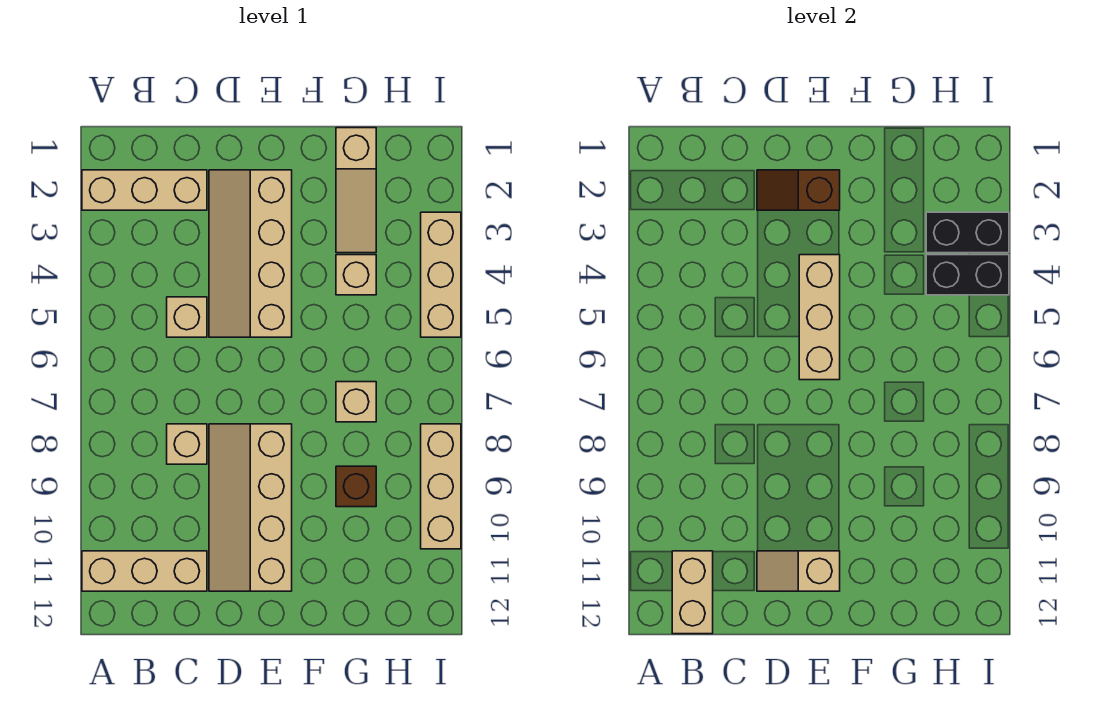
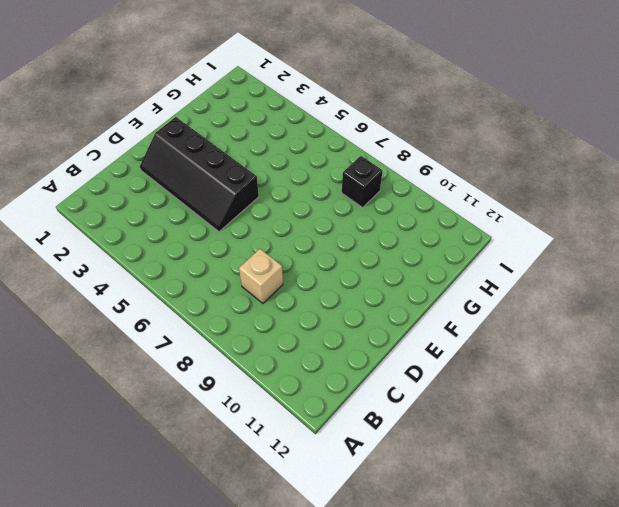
black 2x4 slope [140,117,259,232] -> tan 2x4 slope [209,170,292,337]
black 1x1 brick [342,156,382,208] -> none
none -> tan 1x3 brick [82,170,207,210]
none -> tan 1x3 brick [82,551,207,591]
none -> tan 1x1 brick [167,297,207,337]

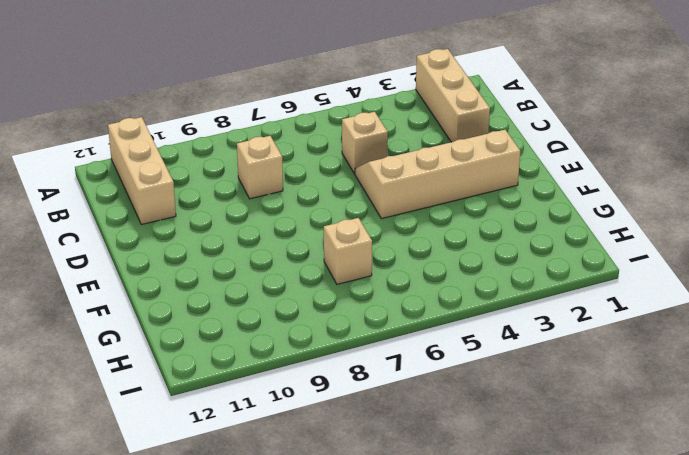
none -> tan 2x4 slope [209,424,292,591]
none -> tan 1x3 slope [336,128,376,253]
none -> tan 1x1 brick [336,255,376,295]

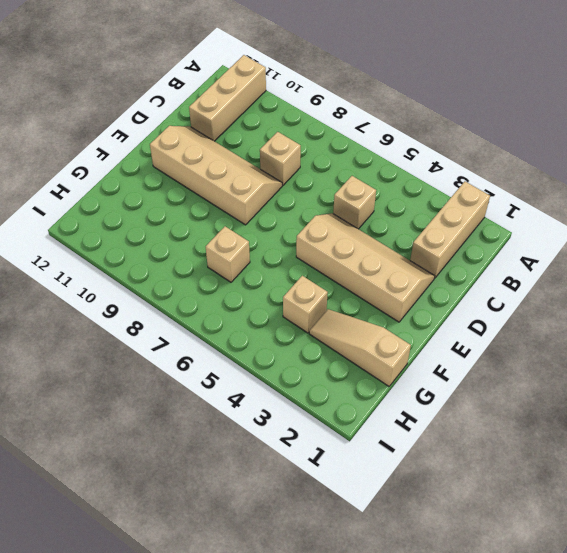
none -> brown 1x1 brick [336,466,376,507]
none -> tan 1x3 brick [421,212,461,337]
none -> tan 1x3 brick [421,424,461,549]

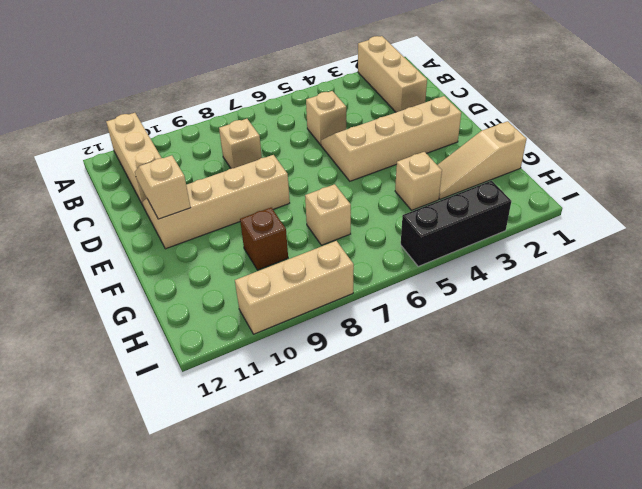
black 1x3 brick [401,181,511,266] -> tan 1x3 brick [421,212,461,337]
none -> tan 1x2 brick [672,551,713,634]
none -> brown 1x2 slope [757,170,840,210]
none -> tan 1x3 brick [799,255,840,380]

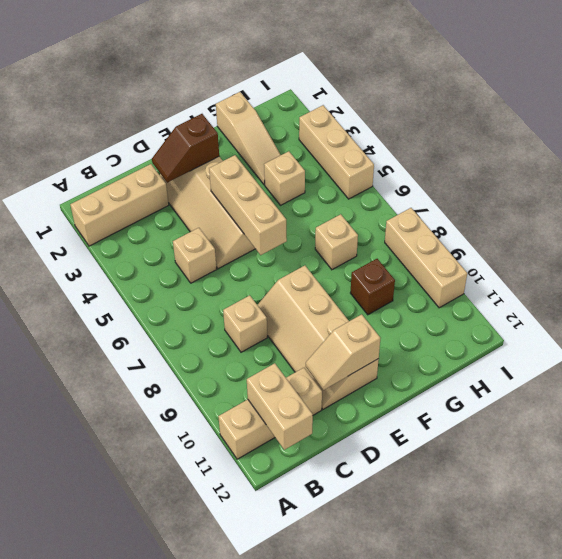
none -> black 1x2 brick [926,212,1009,253]
none -> black 1x2 brick [926,255,1009,295]

